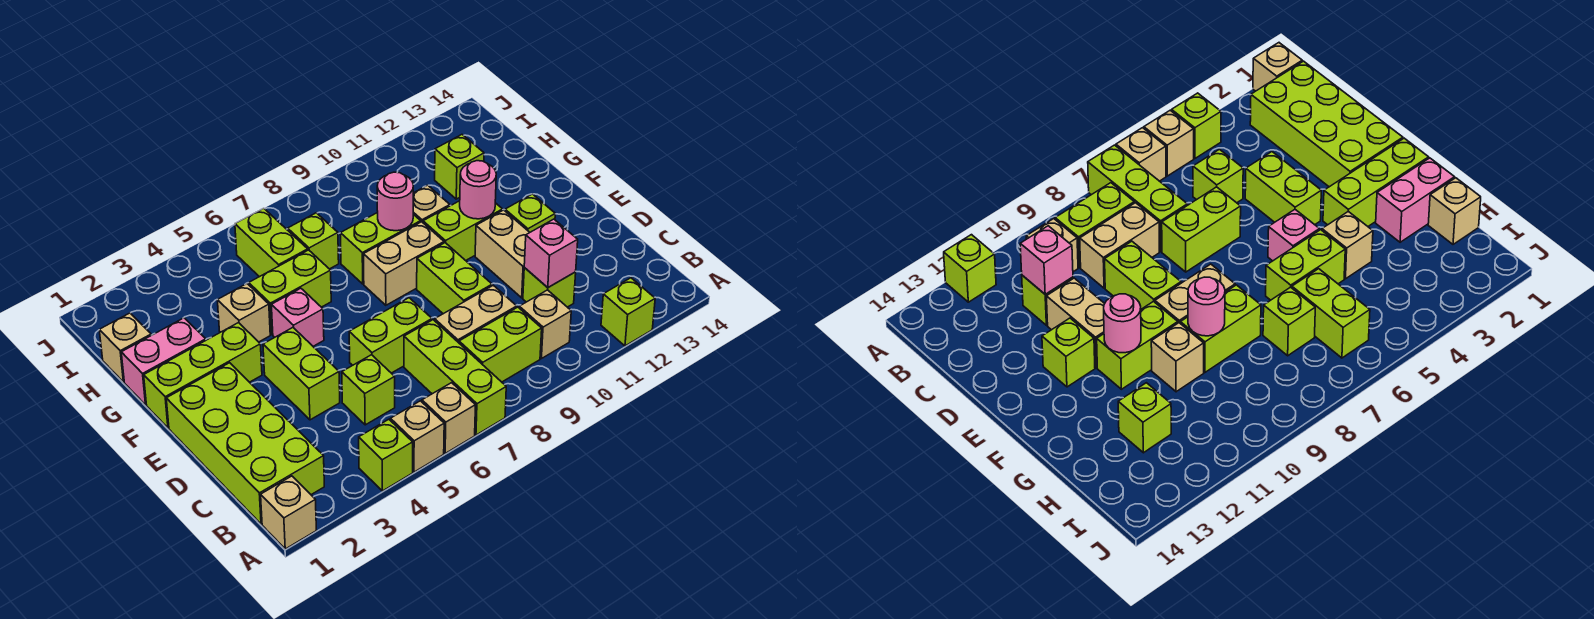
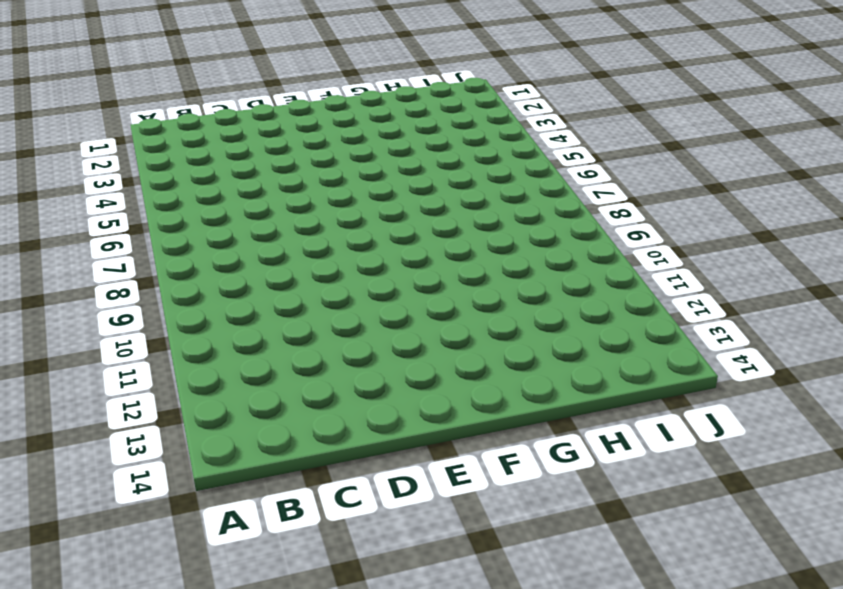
none -> tan 1x1 brick [261,476,316,549]
none -> lime 1x1 brick [359,419,413,491]
none -> tan 1x1 brick [390,401,444,472]
none -> tan 1x1 brick [422,383,476,453]

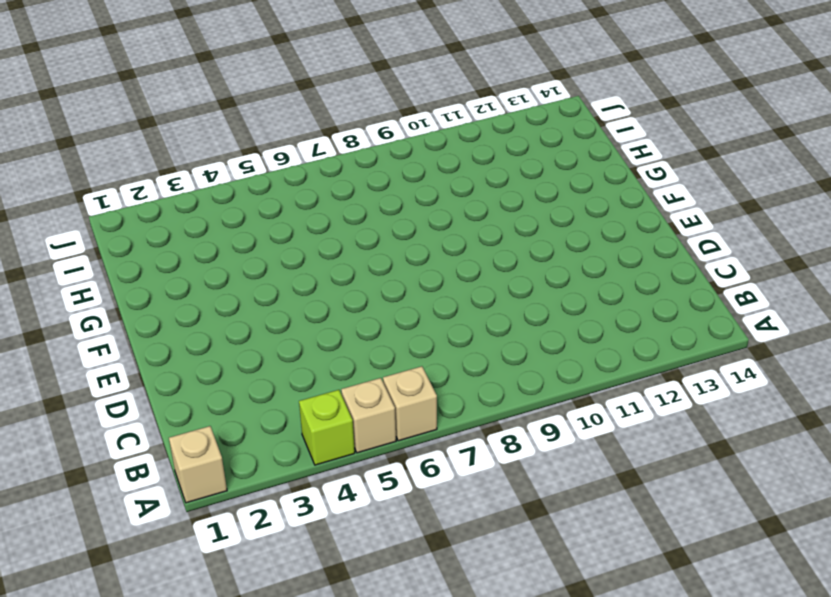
none -> lime 1x3 brick [404,320,506,435]
none -> lime 1x1 brick [601,278,655,346]
none -> lime 2x4 brick [166,363,324,524]
none -> lime 1x2 brick [459,307,542,382]

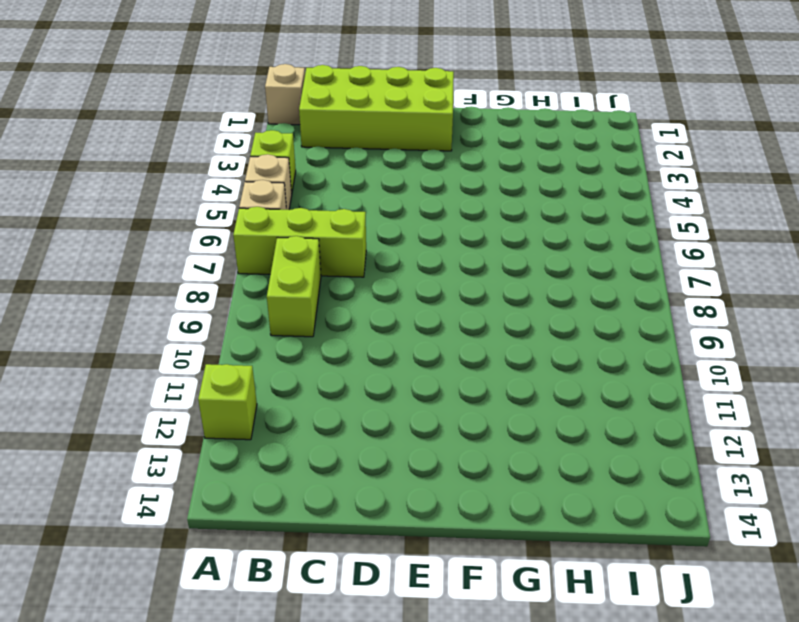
none -> tan 1x1 brick [519,290,571,359]
none -> lime 1x1 brick [342,355,395,425]
none -> tan 1x2 brick [435,285,517,343]
none -> lime 1x1 brick [523,268,576,307]

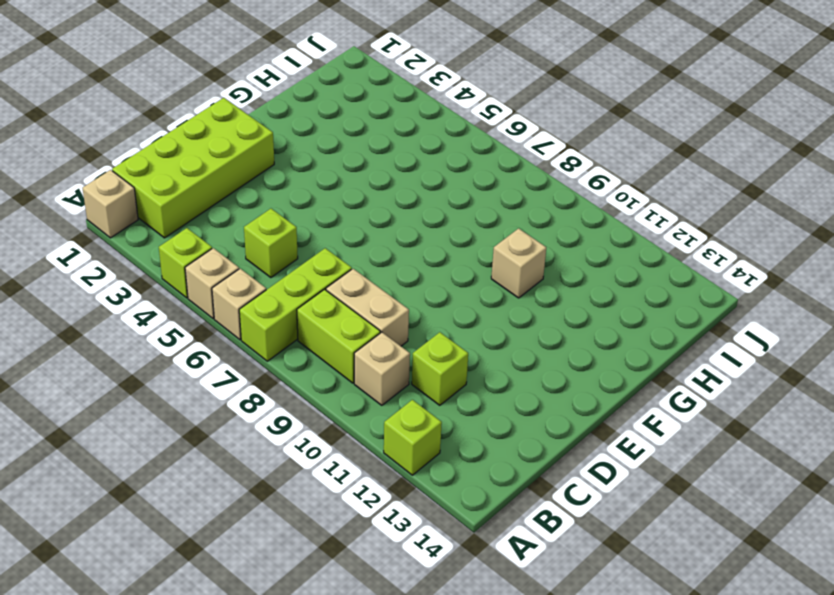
none -> lime 1x2 brick [263,328,340,420]
none -> lime 1x2 brick [349,298,432,373]
none -> lime 1x2 brick [417,243,492,314]
none -> tan 1x2 brick [475,210,530,298]

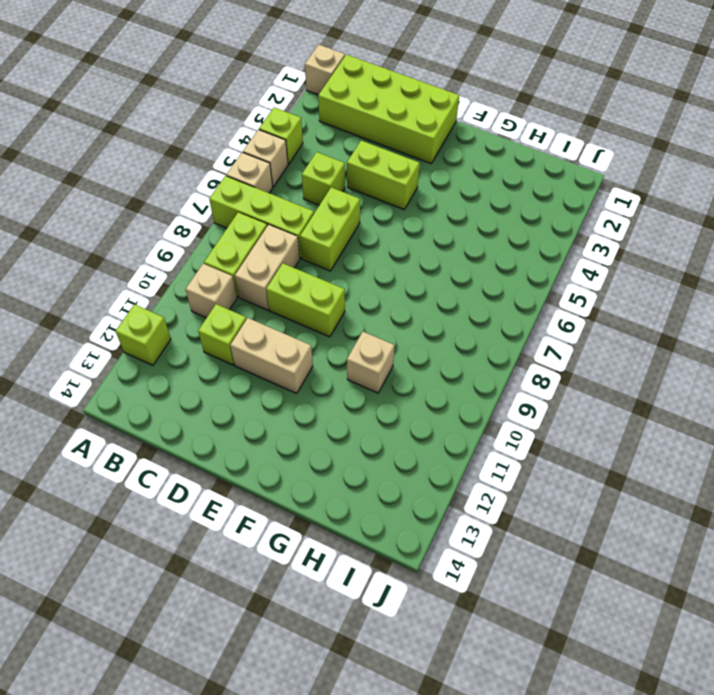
none -> lime 1x1 brick [505,194,555,232]
none -> lime 1x3 brick [144,323,262,428]
none -> pink 1x1 brick [272,288,324,346]
none -> tan 1x2 brick [363,222,444,305]

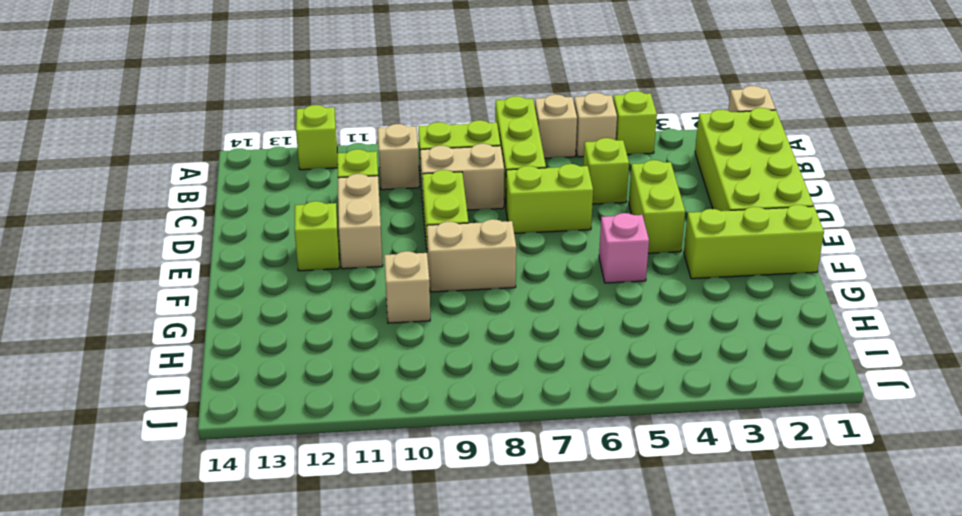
none -> lime 1x2 brick [423,201,503,261]
none -> pink 1x2 brick [121,318,206,405]
none -> tan 1x1 brick [217,284,270,342]
none -> lime 1x2 brick [249,250,331,335]

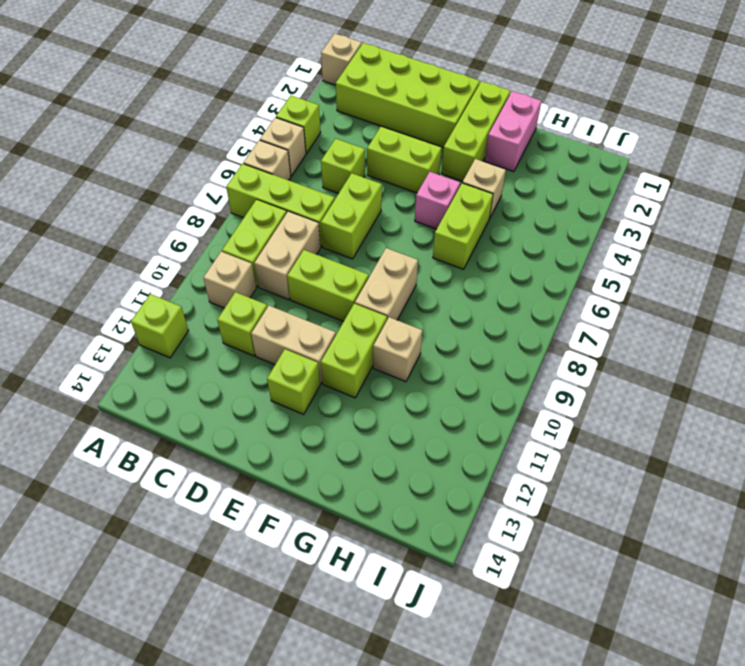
none -> lime 1x2 brick [340,212,421,284]
none -> tan 1x1 brick [99,313,151,382]
none -> lime 1x2 brick [235,208,308,277]
none -> lime 1x1 brick [288,213,339,269]

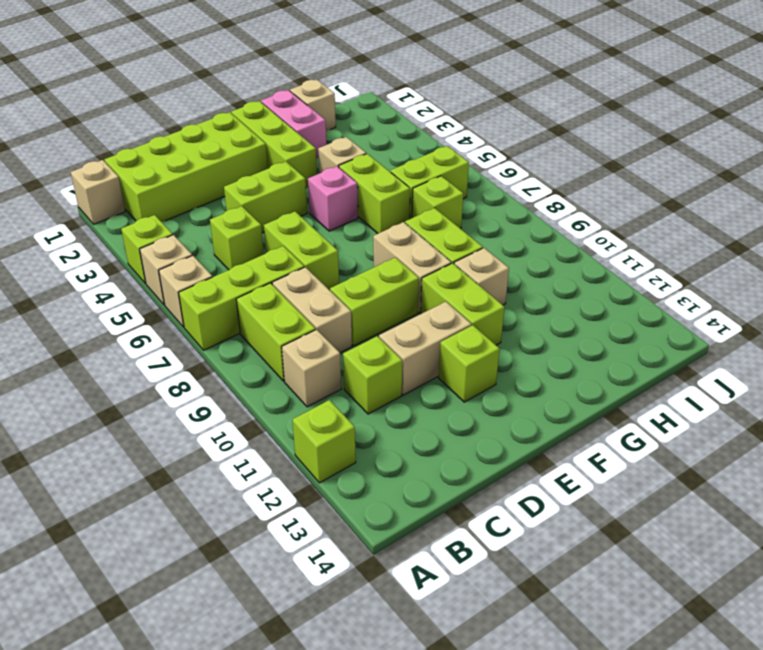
none -> lime 1x1 brick [435,135,484,199]
none -> pink 1x1 brick [524,219,578,287]
none -> pink 1x1 round brick [460,161,496,219]
none -> pink 1x1 round brick [377,172,413,231]

